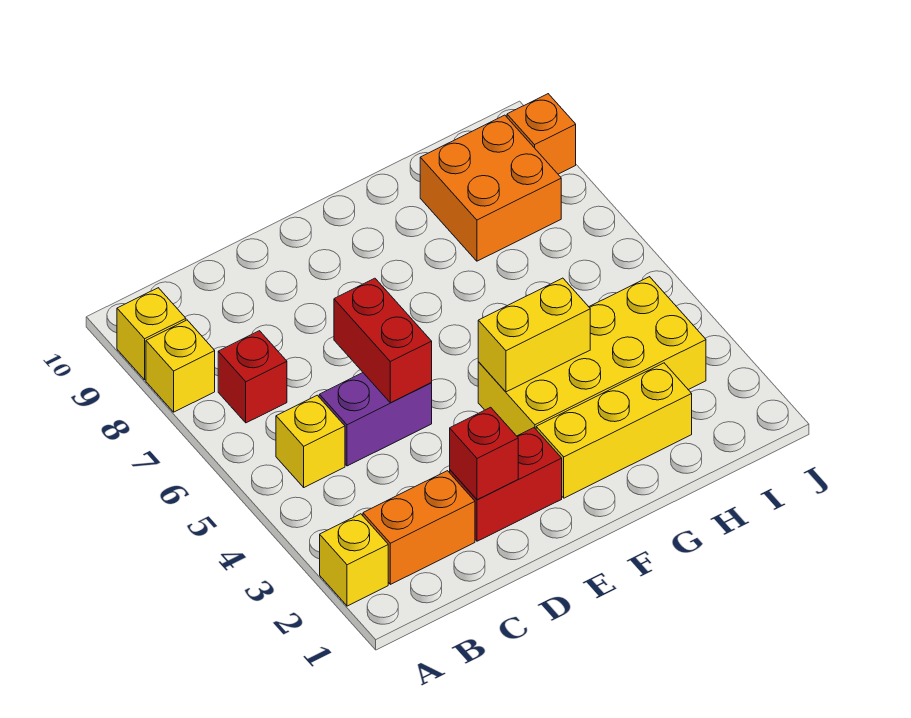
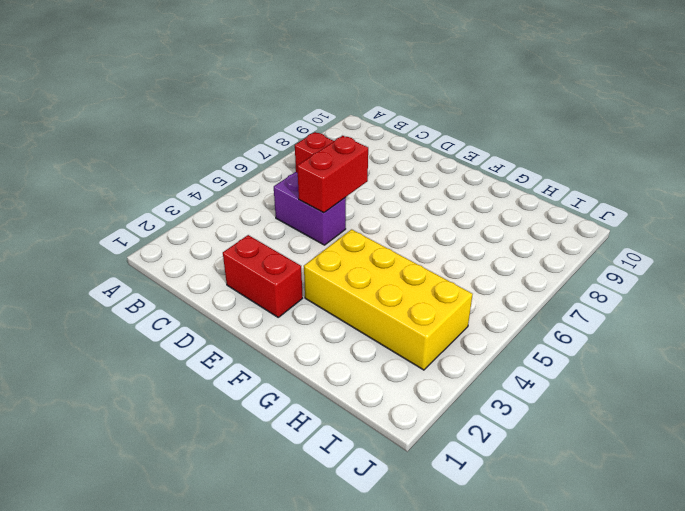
none -> yellow 1x1 brick [320,514,388,606]
none -> yellow 1x1 brick [146,320,215,412]
none -> yellow 1x1 brick [117,288,186,380]

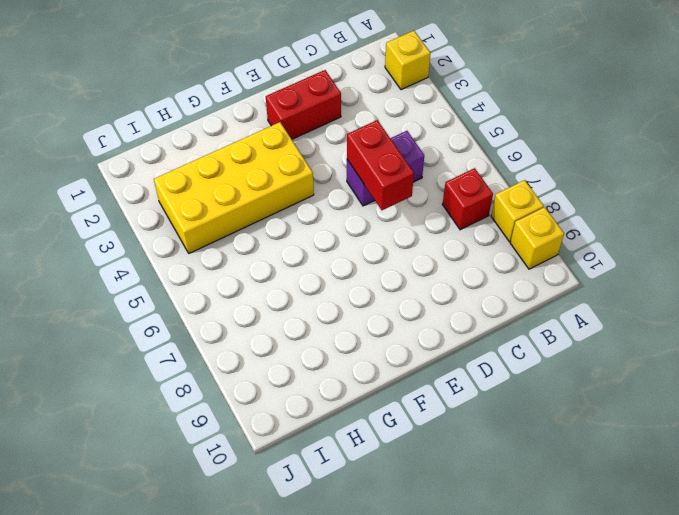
none -> orange 1x2 brick [363,471,475,584]
none -> yellow 1x1 brick [276,395,345,487]
none -> yellow 1x3 brick [536,363,692,498]

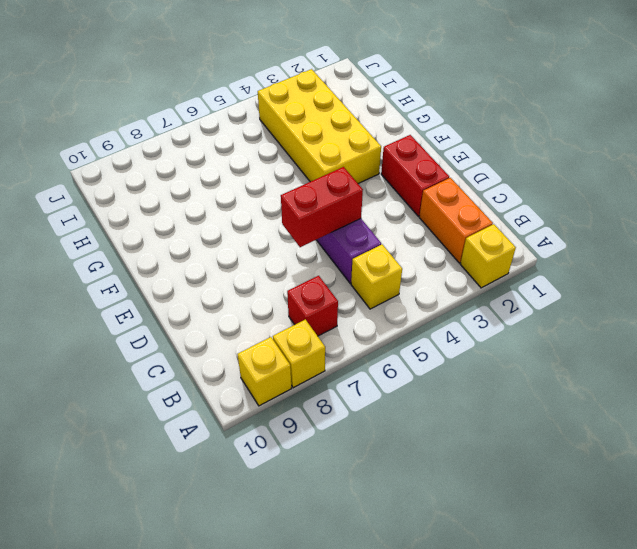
none -> yellow 1x3 brick [536,363,692,498]
none -> orange 2x2 brick [420,115,561,261]
none -> orange 1x1 brick [507,94,576,174]

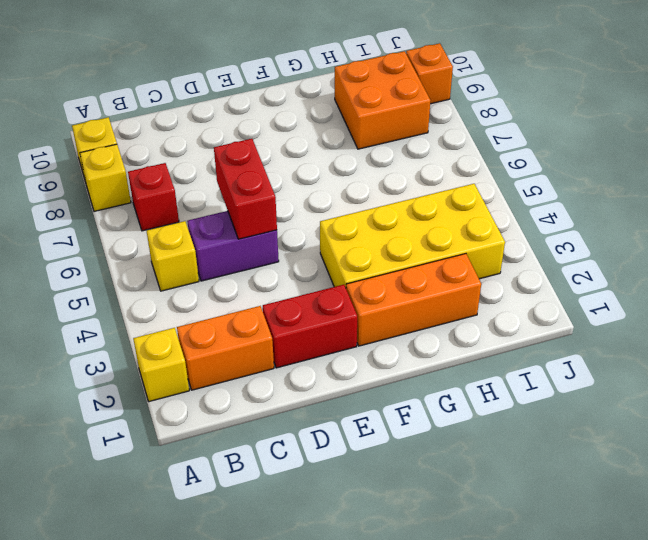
orange 1x3 brick [346,254,481,346] -> yellow 1x3 brick [536,363,692,498]
none -> red 1x1 brick [450,407,518,500]
none -> yellow 1x2 brick [478,278,590,392]

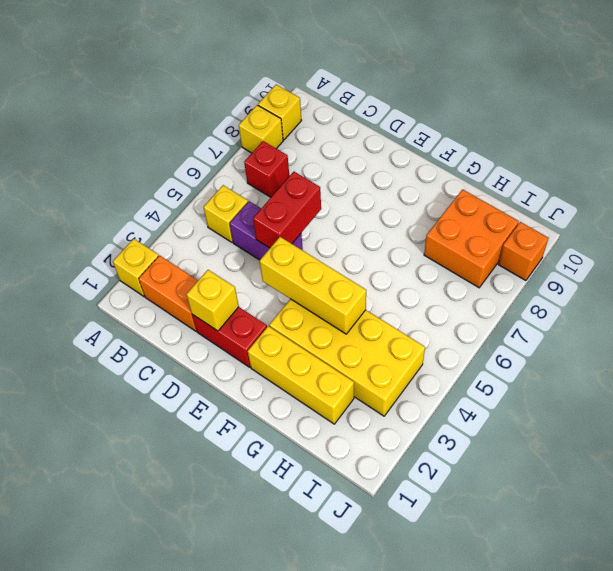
yellow 1x1 brick [186,270,239,331] -> red 1x1 brick [450,407,518,500]
yellow 1x3 brick [260,237,366,334] -> yellow 1x2 brick [478,278,590,392]

